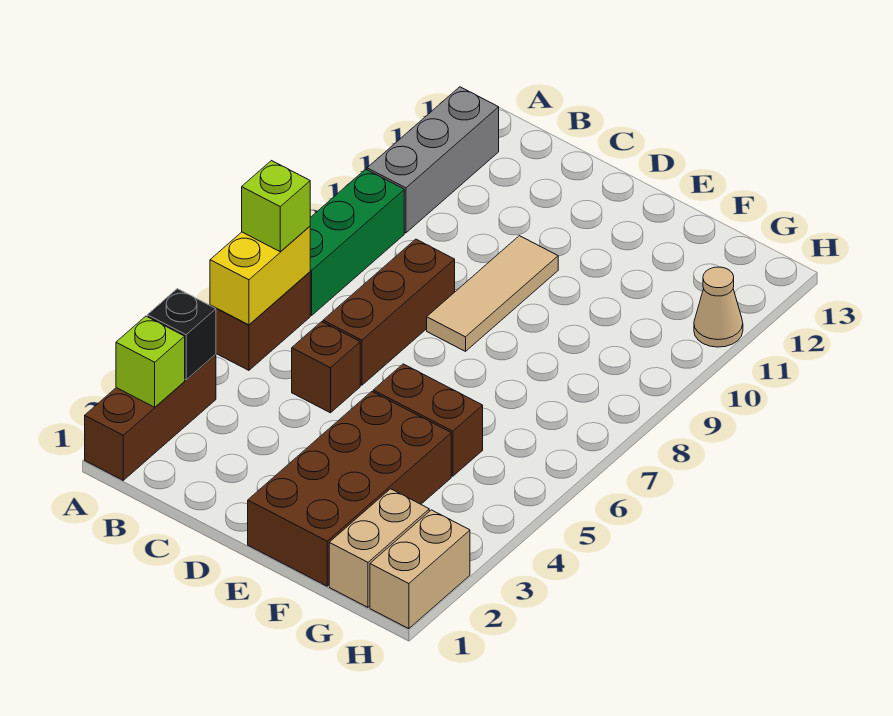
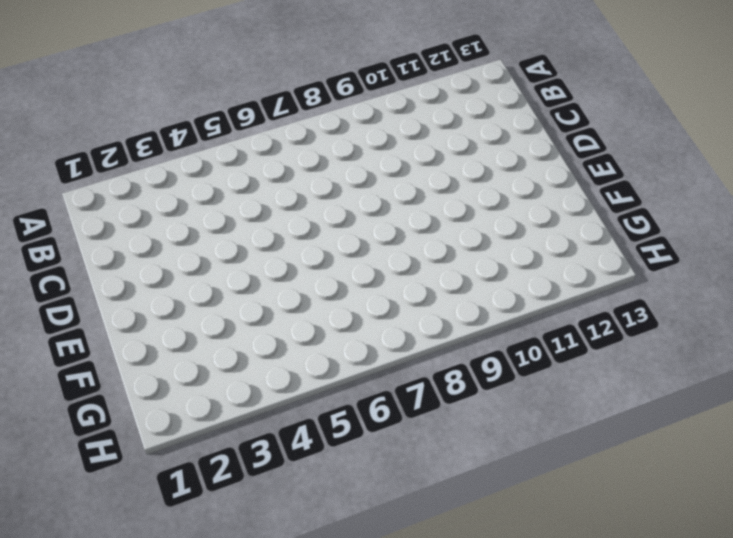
none -> brown 1x3 brick [85,354,216,480]
none -> brown 1x2 brick [210,272,310,370]
none -> green 1x3 brick [310,169,404,315]

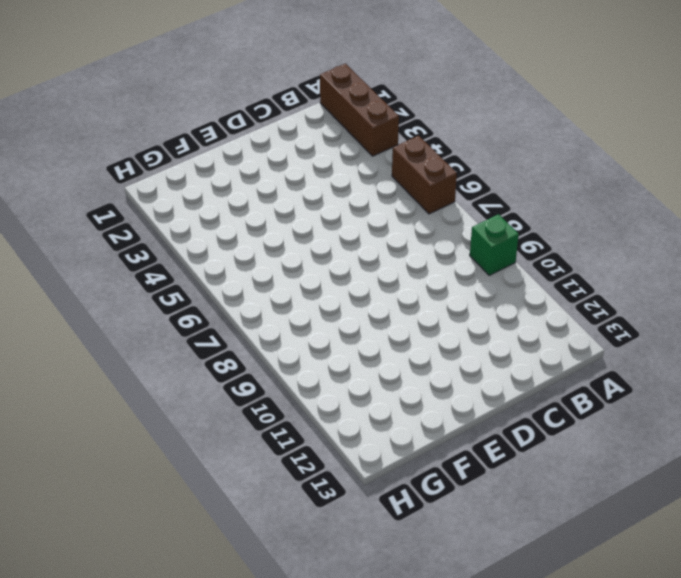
green 1x1 brick [470,214,519,275] -> green 1x3 brick [310,169,404,315]
none -> grey 1x3 brick [367,87,499,233]
none -> brown 1x1 brick [292,322,360,413]
none -> brown 1x3 brick [323,239,455,385]

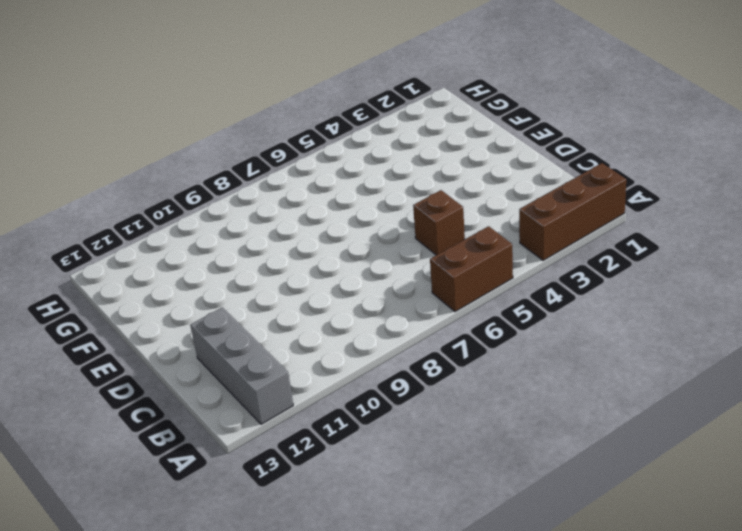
grey 1x3 brick [190,307,293,424] -> grey 1x3 brick turned to [367,87,499,233]
none -> green 1x3 brick [310,169,404,315]
none -> brown 1x3 brick [323,239,455,385]
none -> tan 1x3 tile [427,236,558,351]

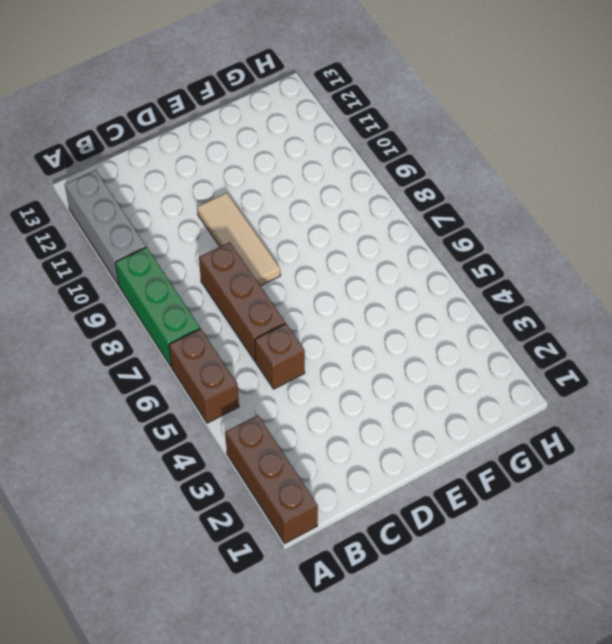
none -> brown 2x4 brick [248,392,451,586]
none -> brown 1x2 brick [373,364,483,476]
none -> tan 1x2 brick [329,489,429,607]

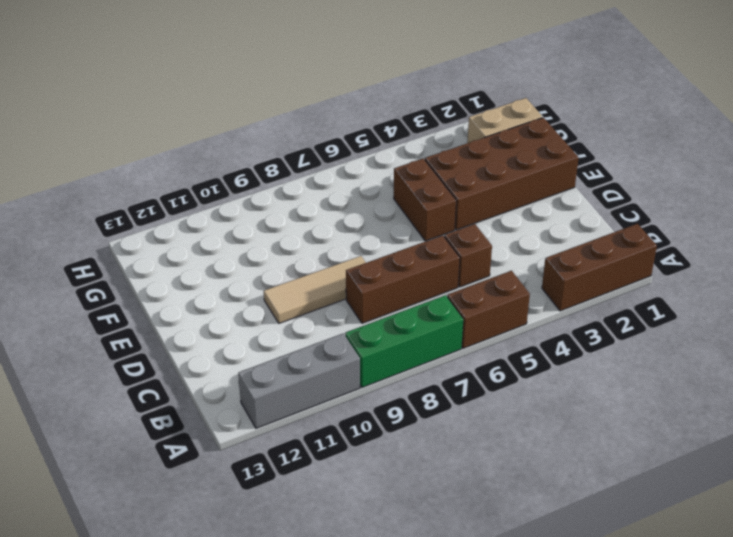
none -> tan 1x2 brick [370,510,470,629]
none -> tan 1x1 cone [694,267,743,347]
none -> lime 1x1 brick [116,316,185,407]

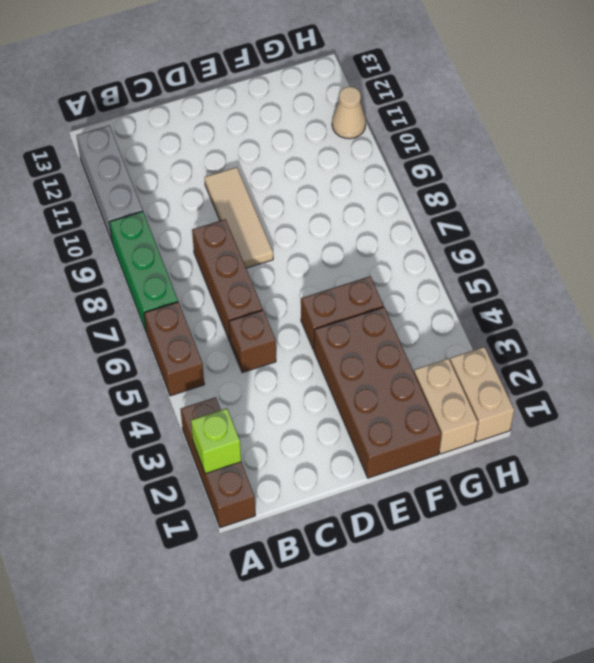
none -> black 1x1 brick [147,289,216,380]
none -> yellow 1x2 brick [210,226,310,325]
none -> lime 1x1 brick [242,161,310,252]

